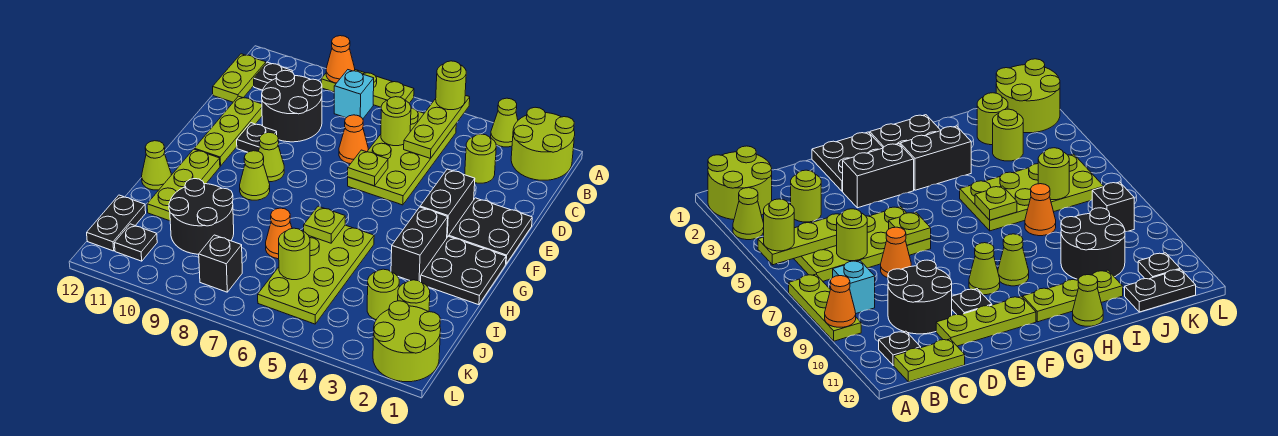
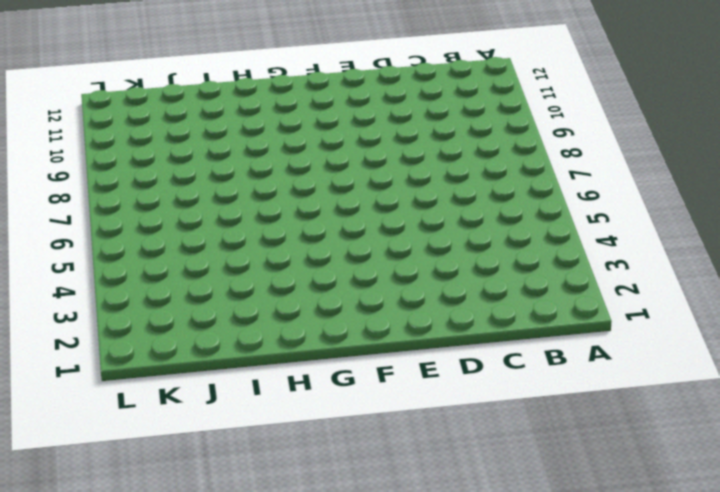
none -> lime 2x2 round brick [511,107,575,180]
none -> lime 1x1 cone [491,98,518,147]
none -> lime 1x3 plate [321,70,414,107]
none -> lime 2x4 plate [348,108,456,205]

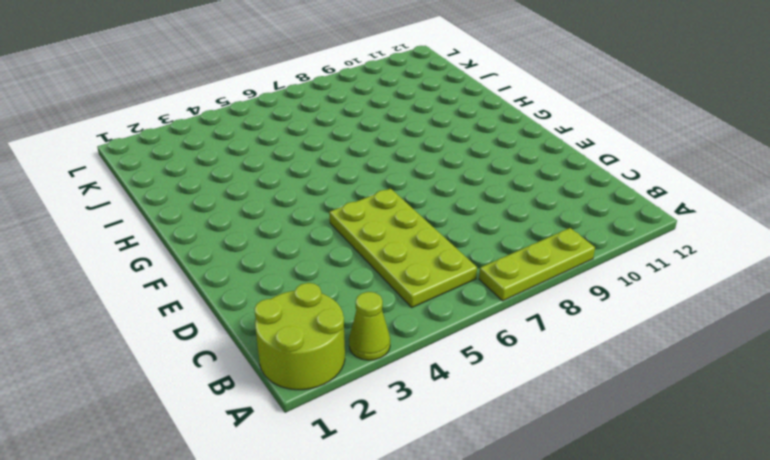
none -> cyan 1x1 brick [334,70,374,119]
none -> black 1x1 plate [254,62,292,90]
none -> lime 1x2 plate [213,54,266,102]
none -> lime 1x1 round brick [465,134,496,183]

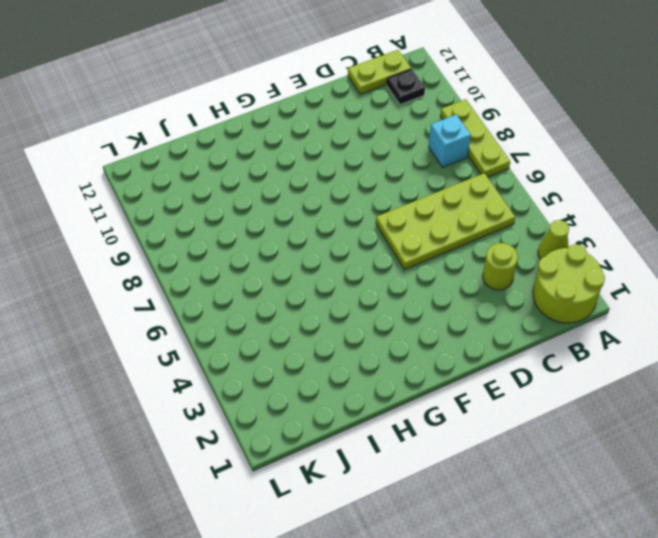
none -> black 2x2 round brick [262,70,322,142]
none -> orange 1x1 cone [339,115,368,164]
none -> lime 1x3 plate [194,96,262,166]
none -> black 2x2 plate [449,198,532,264]

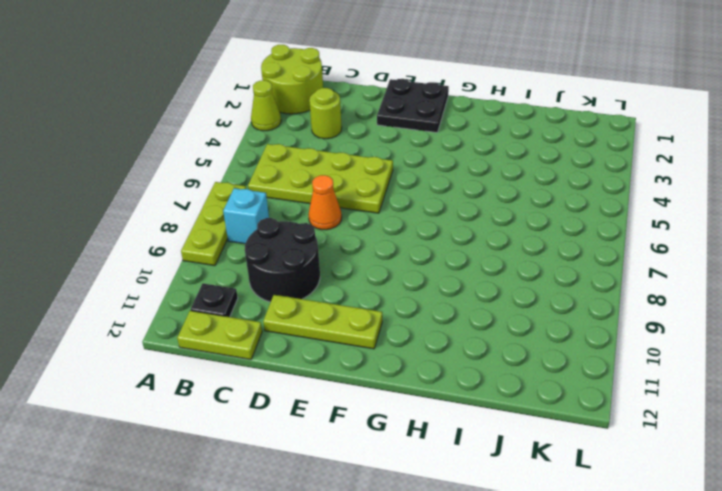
none -> black 1x2 brick [420,169,475,237]
none -> black 1x1 plate [237,123,277,152]
none -> lime 1x1 cone [259,132,284,182]
none -> black 2x2 plate [421,236,506,305]

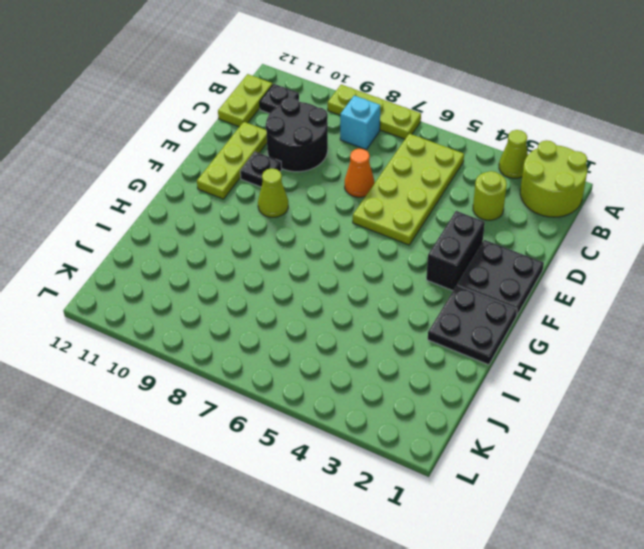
none -> black 1x2 brick [391,207,448,282]
none -> lime 1x1 cone [240,151,270,200]
none -> lime 1x3 plate [147,149,220,221]
none -> lime 2x4 plate [258,225,374,324]

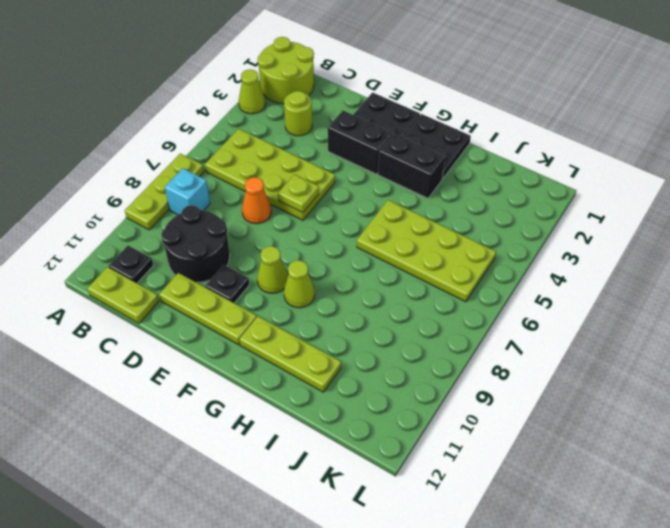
none -> lime 1x1 cone [142,141,171,190]
none -> orange 1x1 cone [266,208,292,259]
none -> black 2x2 round brick [169,179,234,254]
none -> lime 1x1 round brick [398,280,430,312]

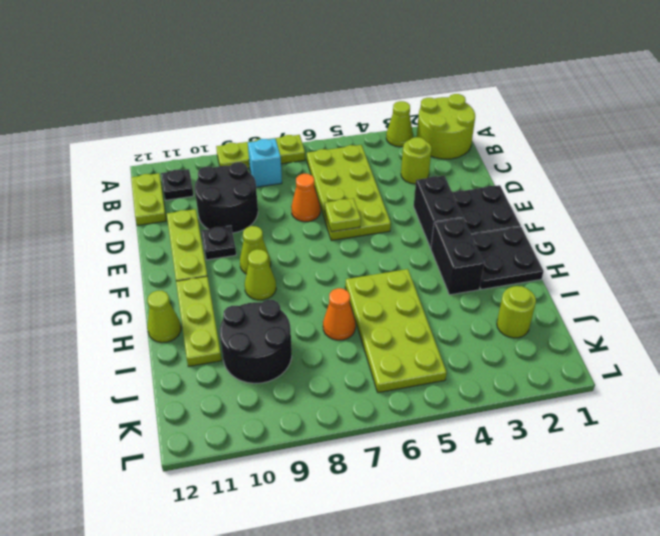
none -> lime 1x1 round brick [367,269,399,320]
none -> black 1x2 plate [87,195,146,251]
none -> lime 2x2 round brick [373,301,441,382]
none -> black 1x1 brick [199,235,242,292]

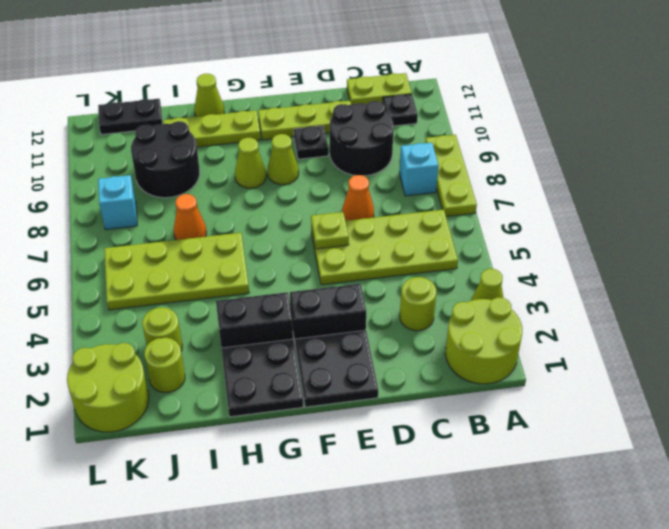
cyan 1x1 brick [98,175,137,230] -> black 1x1 brick [199,235,242,292]
none -> black 1x1 plate [114,224,157,261]
none -> lime 1x3 plate [404,95,470,159]
none -> orange 1x1 cone [326,36,355,83]
none -> lime 1x1 round brick [381,97,411,146]

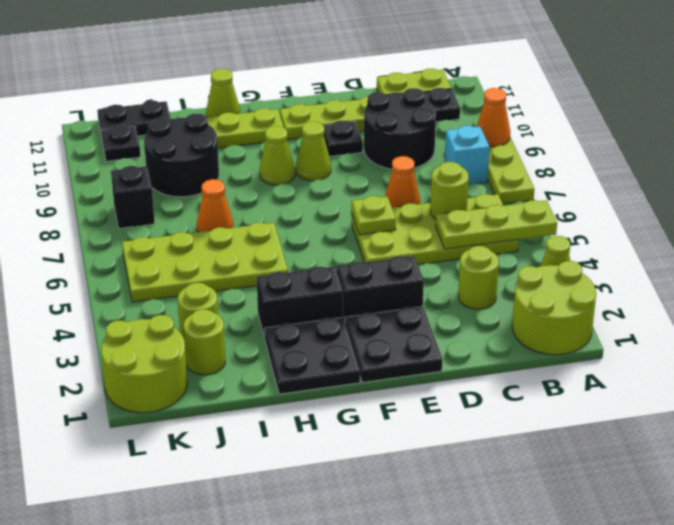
none -> lime 1x1 plate [304,206,345,243]
none -> lime 1x1 round brick [279,228,310,280]
none -> lime 1x1 round brick [436,61,466,110]

